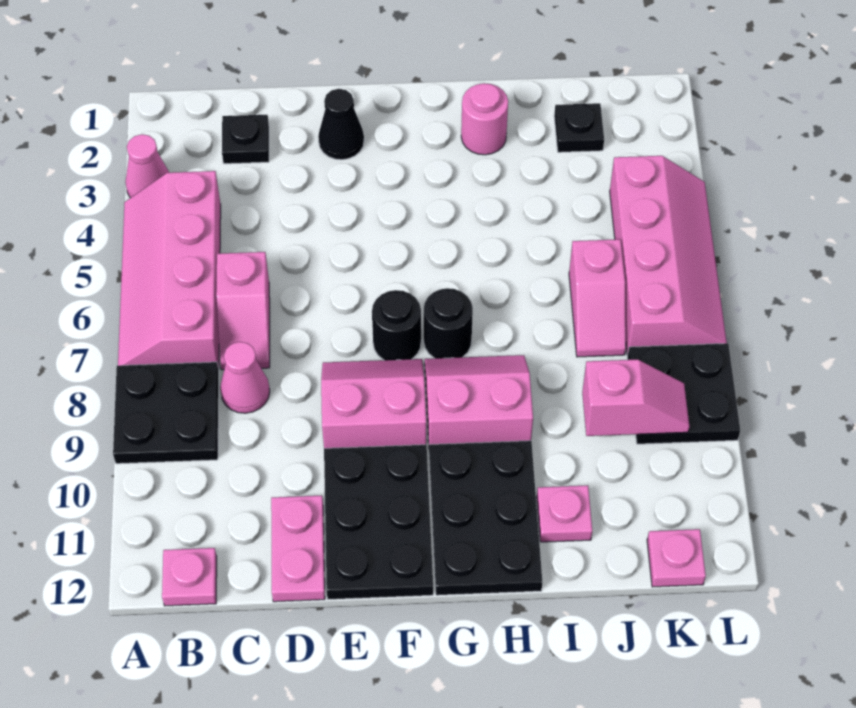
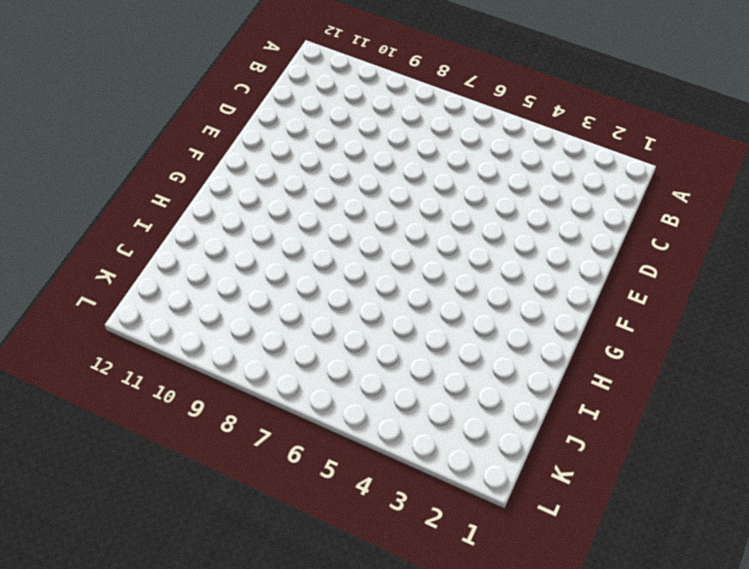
none -> pink 1x1 cone [126,134,169,198]
none -> pink 2x4 slope [118,171,221,370]
none -> black 2x2 plate [113,362,219,464]

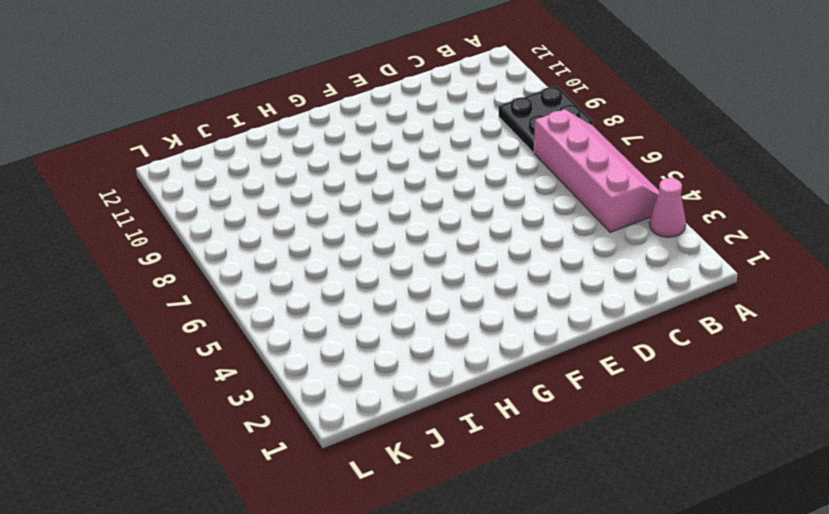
none -> pink 1x1 plate [162,548,217,606]
none -> black 1x1 plate [222,115,269,164]
none -> pink 1x2 slope [216,252,270,370]

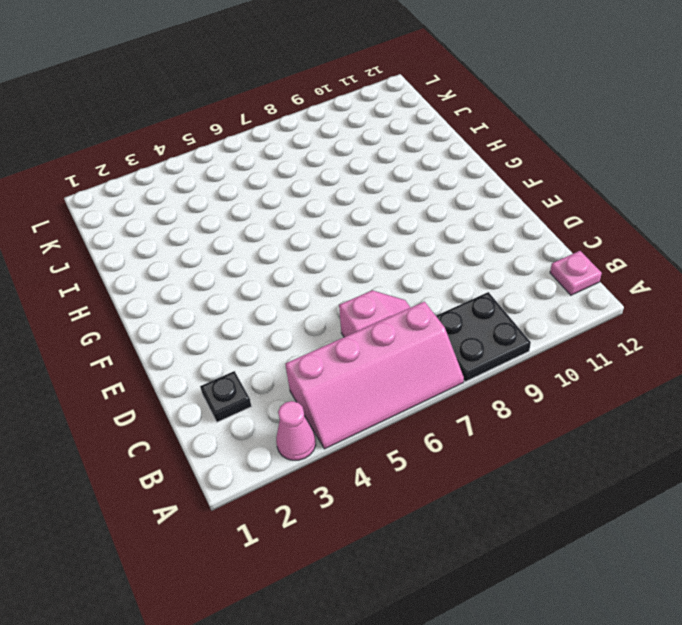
none -> pink 1x1 cone [220,342,270,413]
none -> pink 1x2 plate [271,496,325,602]
none -> black 1x1 cone [318,89,364,160]

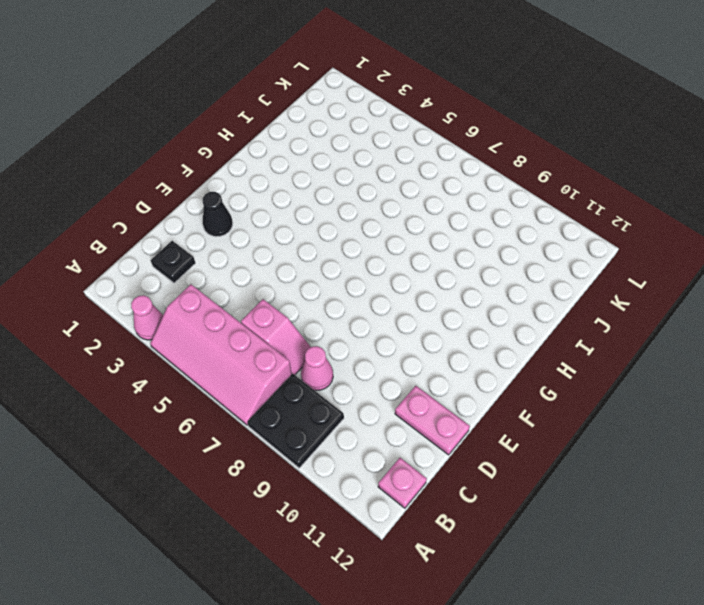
none -> pink 2x2 slope [321,359,426,448]
none -> black 2x3 plate [324,445,433,599]
none -> black 1x1 round brick [372,290,421,360]

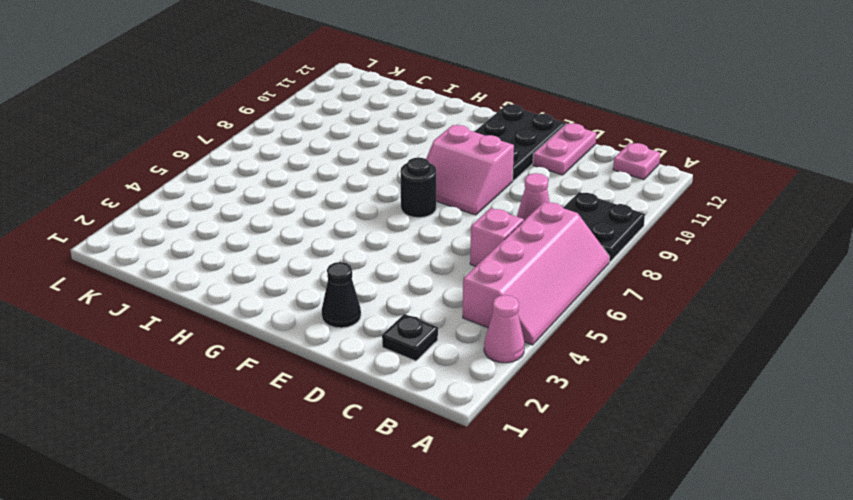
none -> black 1x1 round brick [424,288,473,358]
none -> pink 2x2 slope [425,355,533,445]
none -> black 2x3 plate [429,441,542,595]

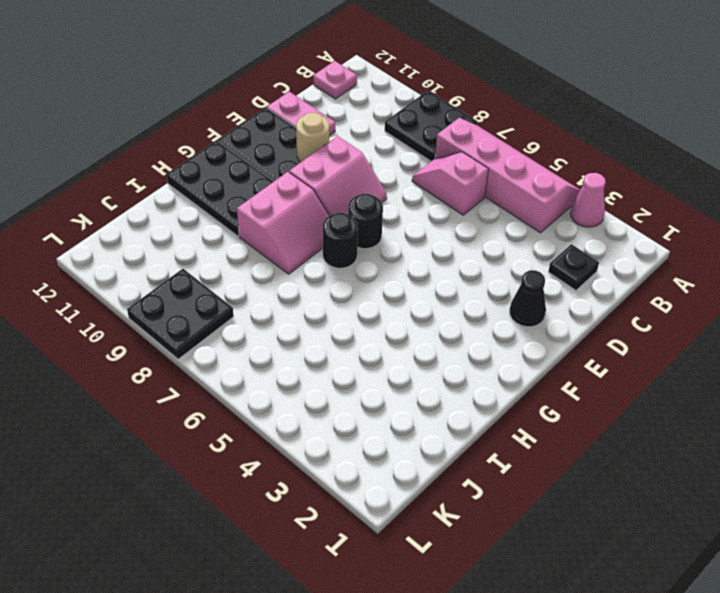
tan 1x1 round brick [296,113,329,162] -> none
none -> pink 1x1 cone [220,342,270,413]
none -> pink 1x1 round brick [461,83,508,155]
none -> pink 1x1 plate [537,485,592,542]

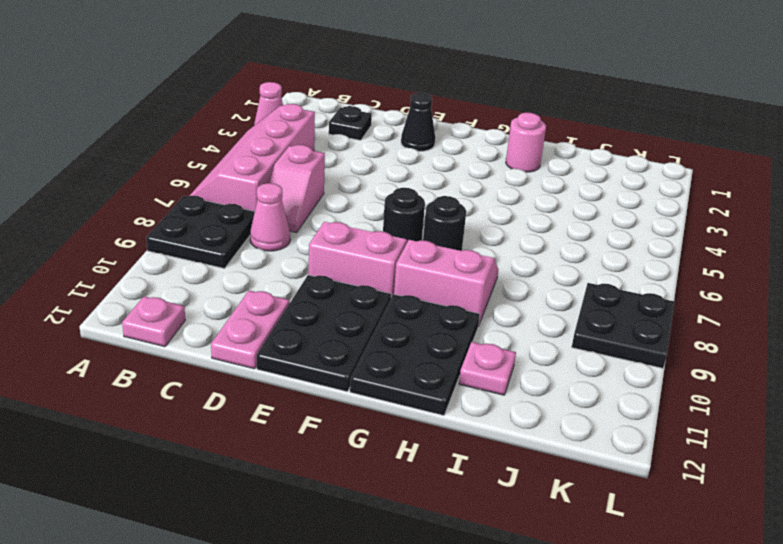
none -> black 1x1 plate [554,103,604,152]
none -> pink 1x2 slope [569,239,626,357]
none -> pink 2x4 slope [610,156,727,355]

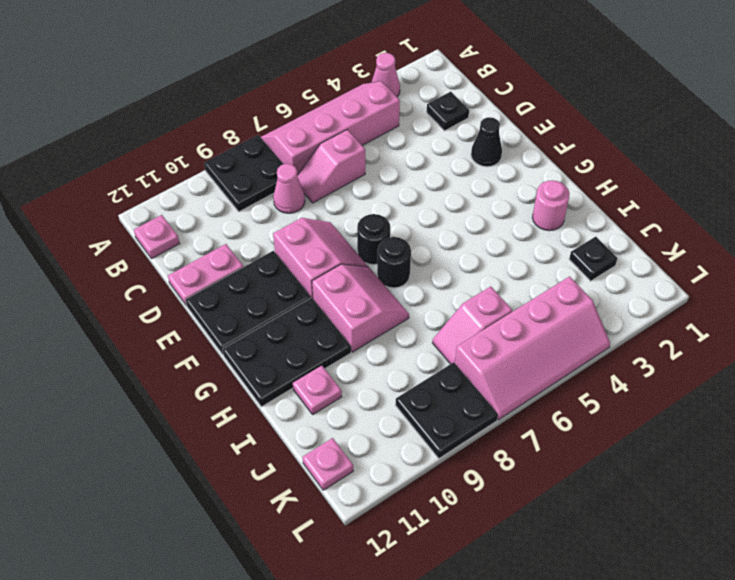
none -> pink 1x2 slope [582,360,689,436]

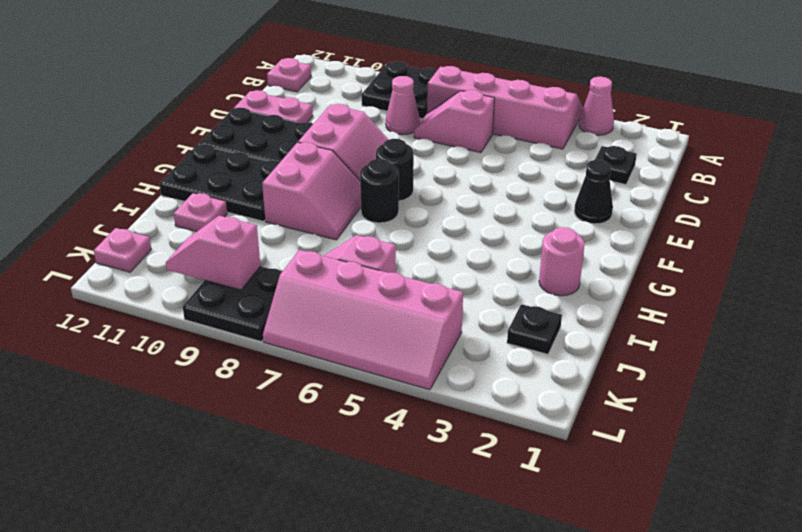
pink 1x2 slope [166,216,261,290] -> pink 1x2 slope turned to [582,360,689,436]

